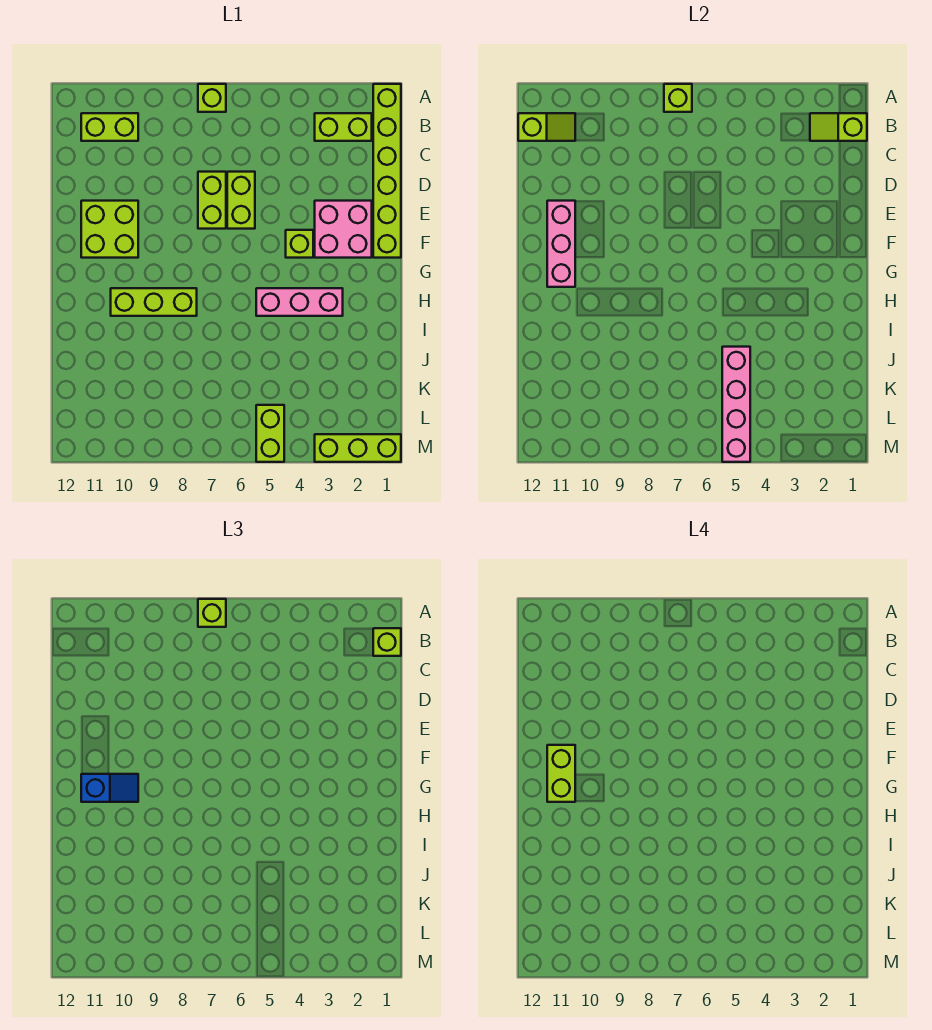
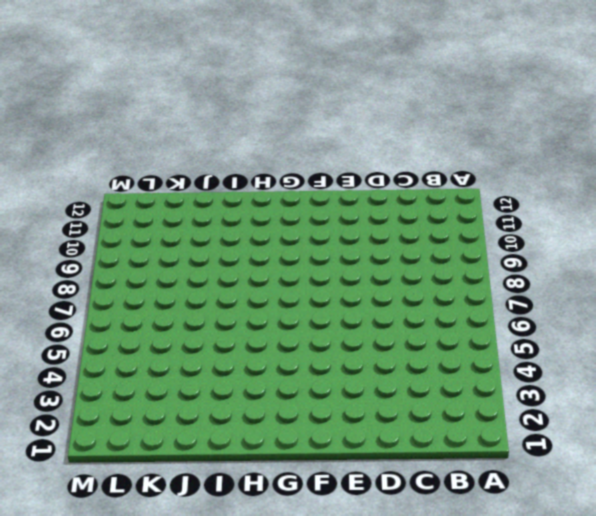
none -> lime 1x6 brick [373,84,401,258]
none -> lime 1x1 brick [198,84,226,112]
none -> lime 1x2 brick [315,113,372,141]

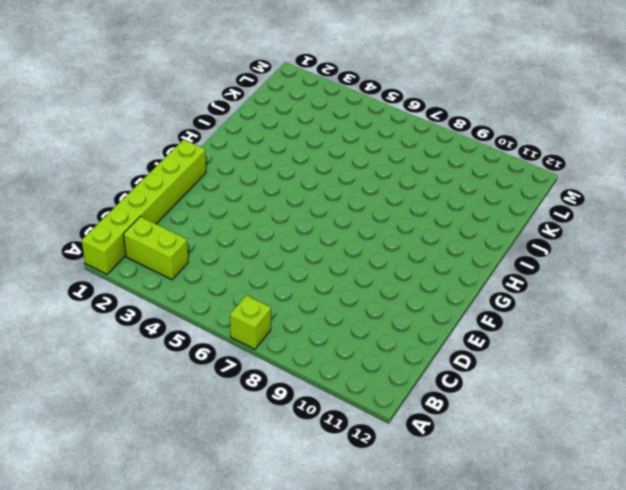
none -> lime 1x2 brick [81,113,138,141]
none -> lime 1x2 brick [227,172,255,229]
none -> lime 1x2 brick [198,172,226,229]

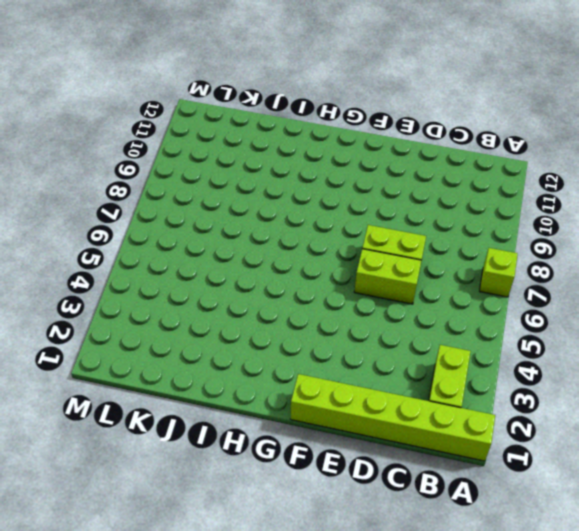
none -> lime 1x2 brick [81,113,138,141]
none -> pink 2x2 brick [315,201,372,258]
none -> lime 2x2 brick [81,201,138,258]

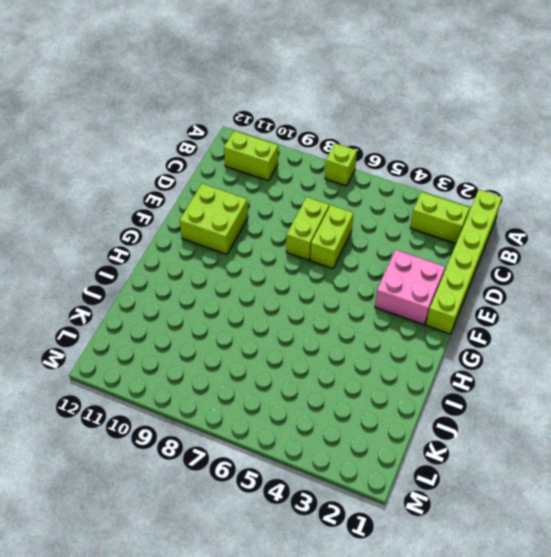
none -> lime 1x1 brick [286,230,313,258]
none -> pink 1x3 brick [256,288,343,316]
none -> lime 1x3 brick [111,288,197,316]

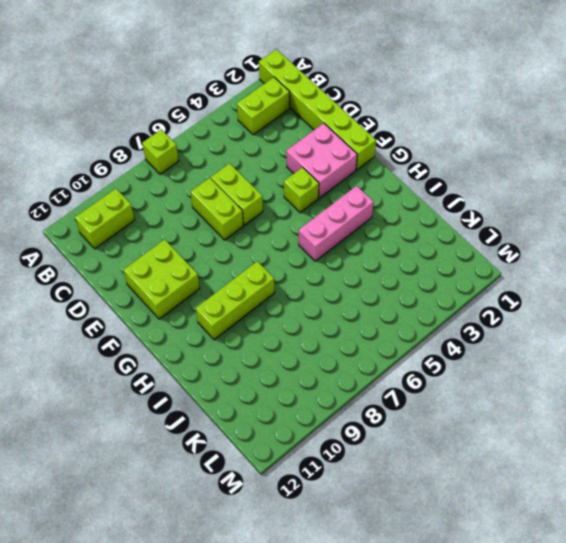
none -> lime 1x2 brick [256,405,284,462]
none -> lime 1x3 brick [315,434,401,462]
none -> lime 1x1 brick [664,84,692,112]

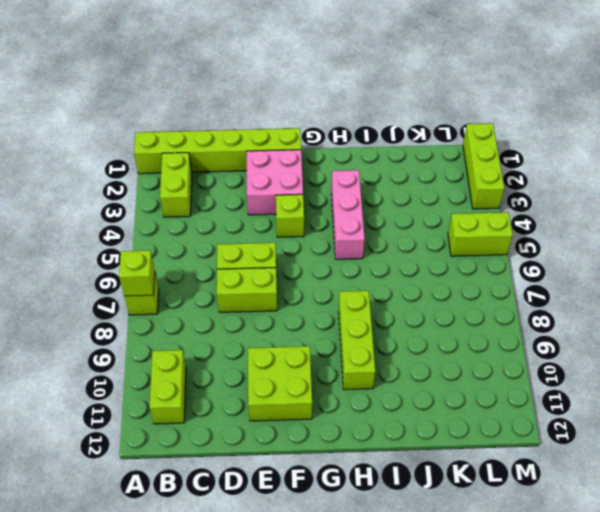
none -> lime 1x2 slope [810,113,867,141]
none -> lime 1x2 slope [518,113,575,141]
none -> pink 1x3 brick [547,201,575,287]

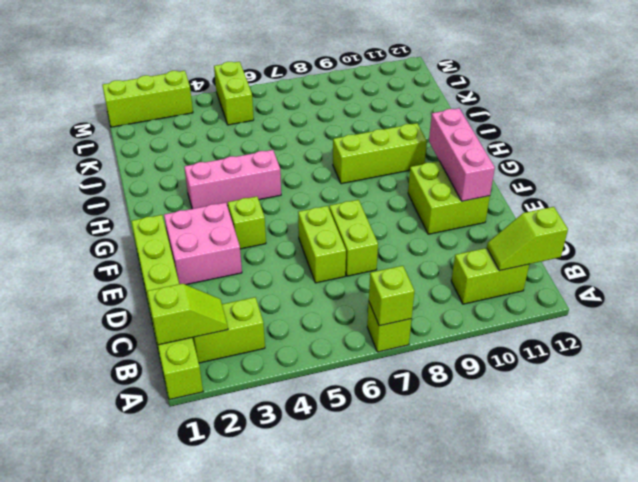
none -> pink 1x4 brick [722,347,750,462]
none -> lime 1x1 brick [198,599,226,627]
none -> lime 1x1 brick [373,628,401,656]

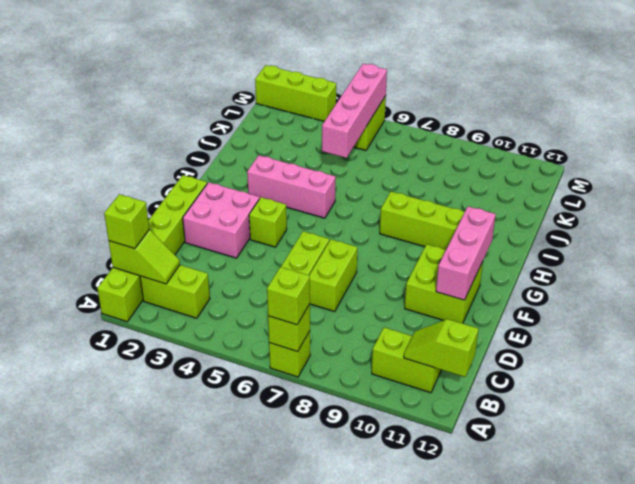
none -> blue 1x2 slope [81,774,138,802]
none -> lime 1x2 brick [547,745,575,802]

